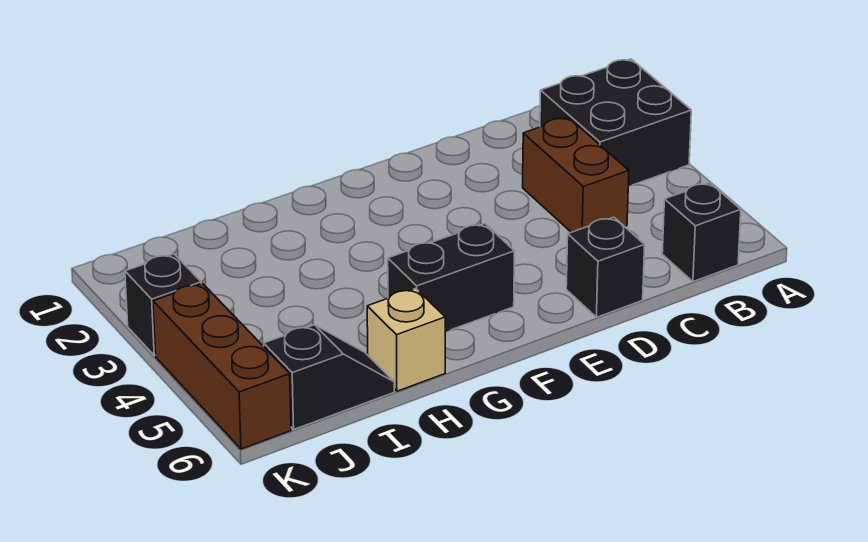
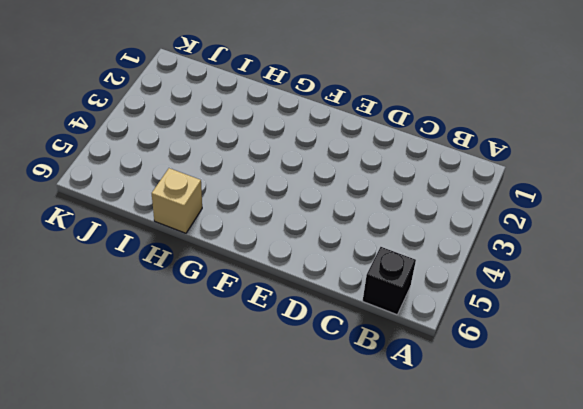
none -> black 2x2 brick [540,59,691,186]
none -> brown 1x2 brick [523,117,629,232]

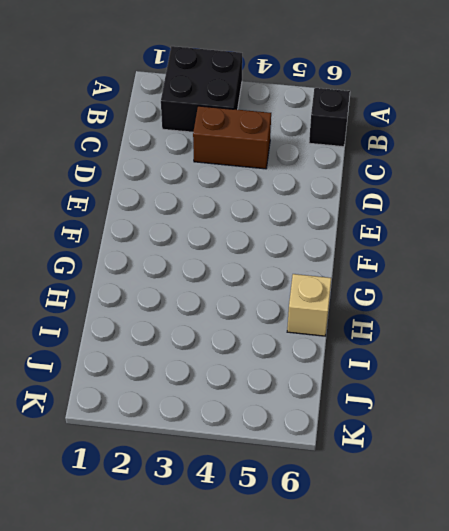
none -> black 1x1 brick [566,217,645,317]
none -> black 1x2 brick [388,224,514,332]

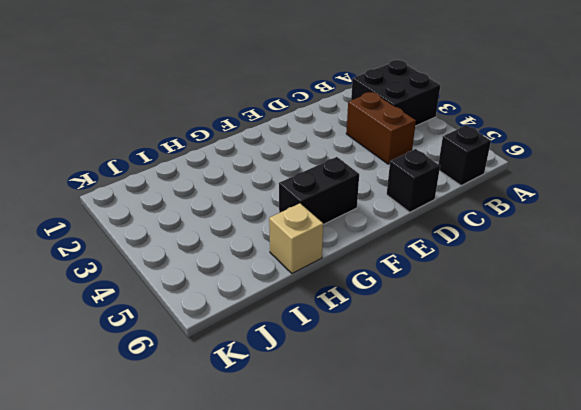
none -> black 1x2 slope [264,325,394,429]
none -> black 1x1 brick [125,254,201,356]

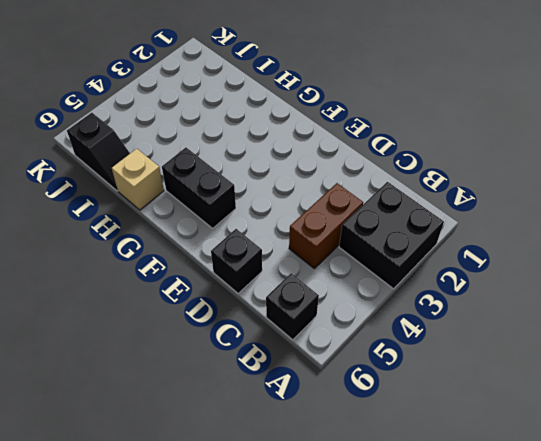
none -> black 1x1 brick [125,254,201,356]
none -> brown 1x3 brick [153,284,291,449]

